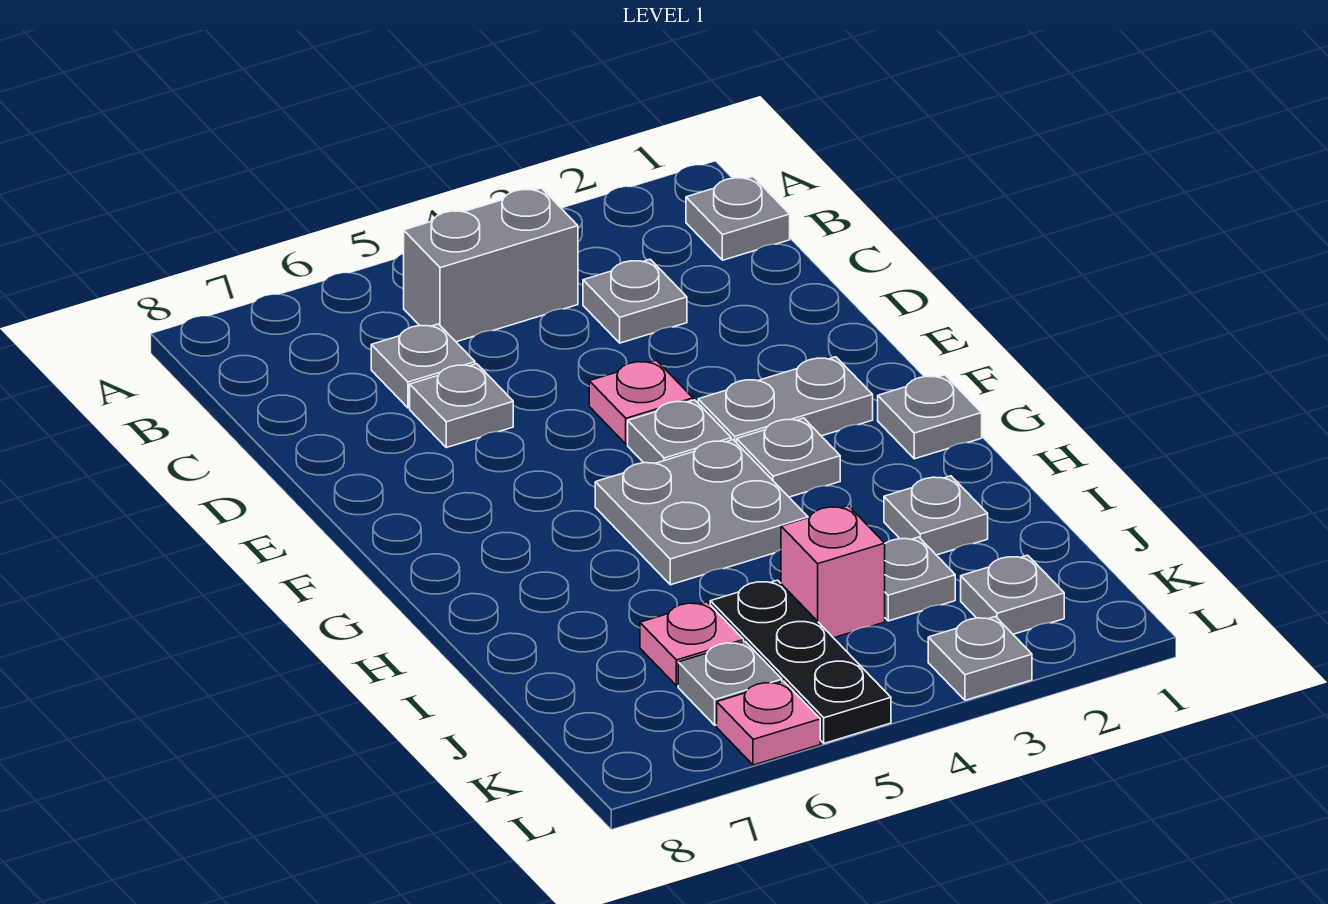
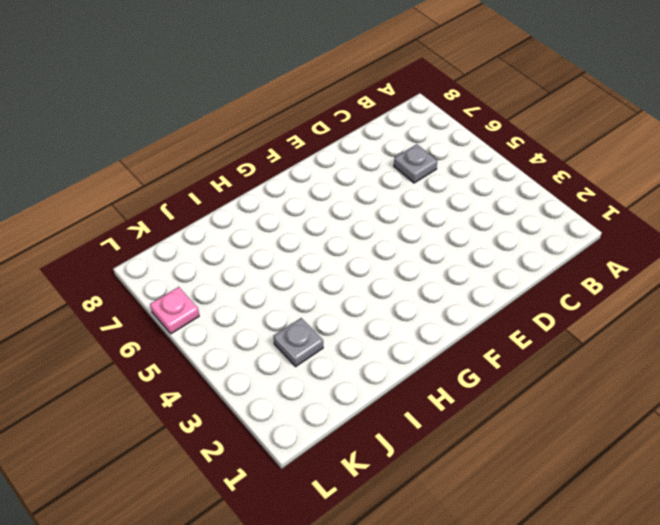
none -> grey 1x1 plate [686,177,790,260]
none -> grey 1x2 brick [404,188,578,342]
none -> grey 1x1 plate [583,259,687,343]

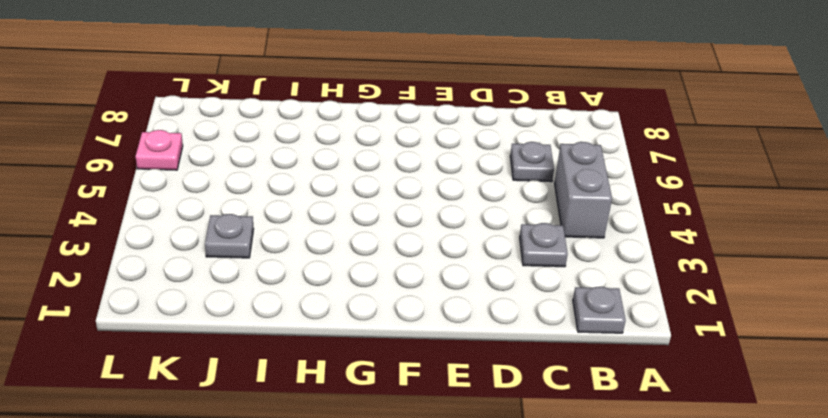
none -> grey 1x1 plate [410,364,513,448]
none -> pink 1x1 plate [589,360,693,444]
none -> grey 1x2 plate [698,357,873,443]

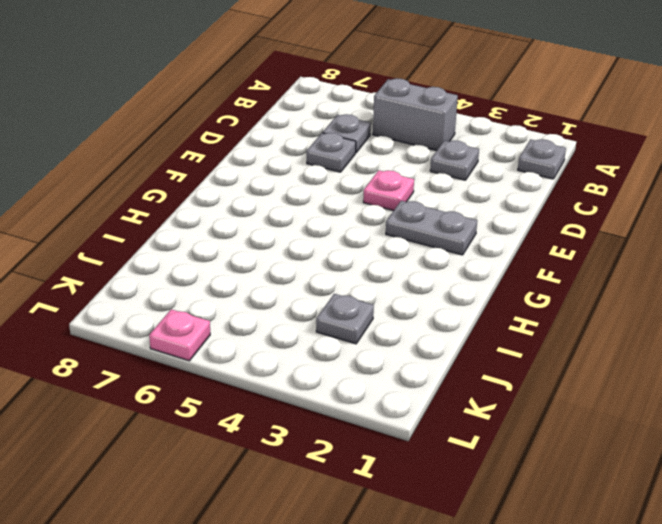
none -> grey 1x1 plate [628,400,731,463]
none -> grey 1x1 plate [878,375,982,459]
none -> grey 1x1 plate [737,418,840,497]

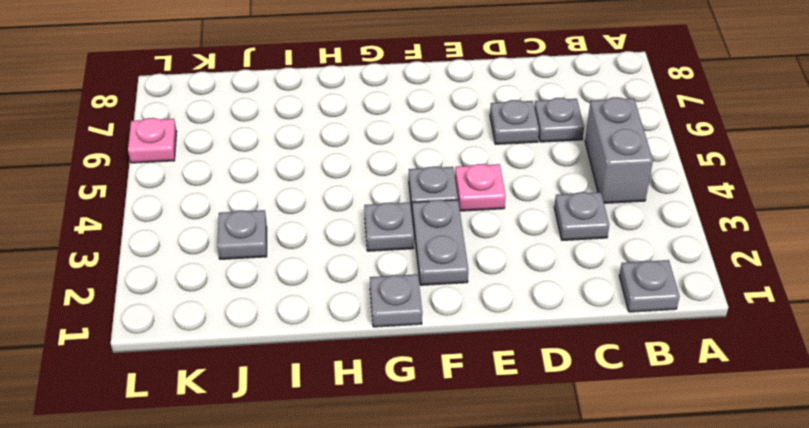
none -> grey 2x2 plate [595,440,808,585]
none -> grey 1x1 plate [884,476,988,555]
none -> pink 1x1 brick [781,506,885,638]

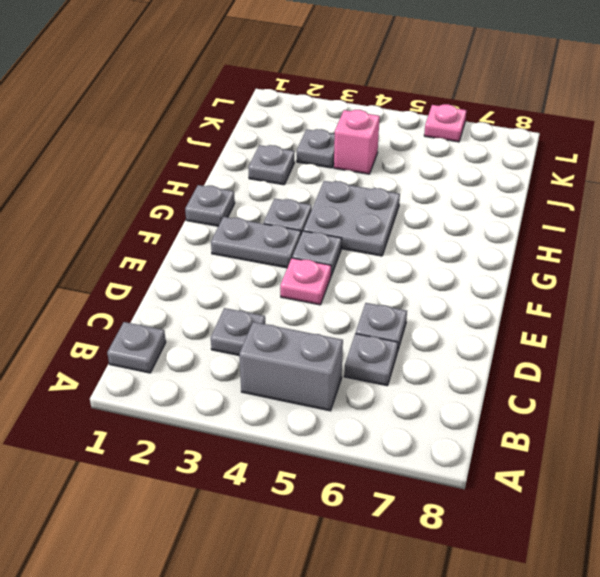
none -> black 1x3 plate [710,580,891,743]
none -> pink 1x1 plate [640,602,744,686]
none -> grey 1x1 plate [961,555,1064,634]

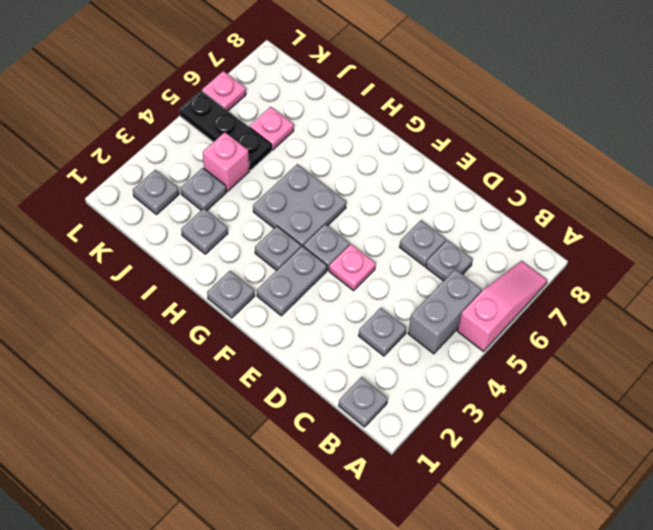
pink 1x3 slope [457,261,547,351] -> none
none -> grey 1x1 plate [678,642,782,725]
none -> grey 1x1 plate [928,617,1032,700]

